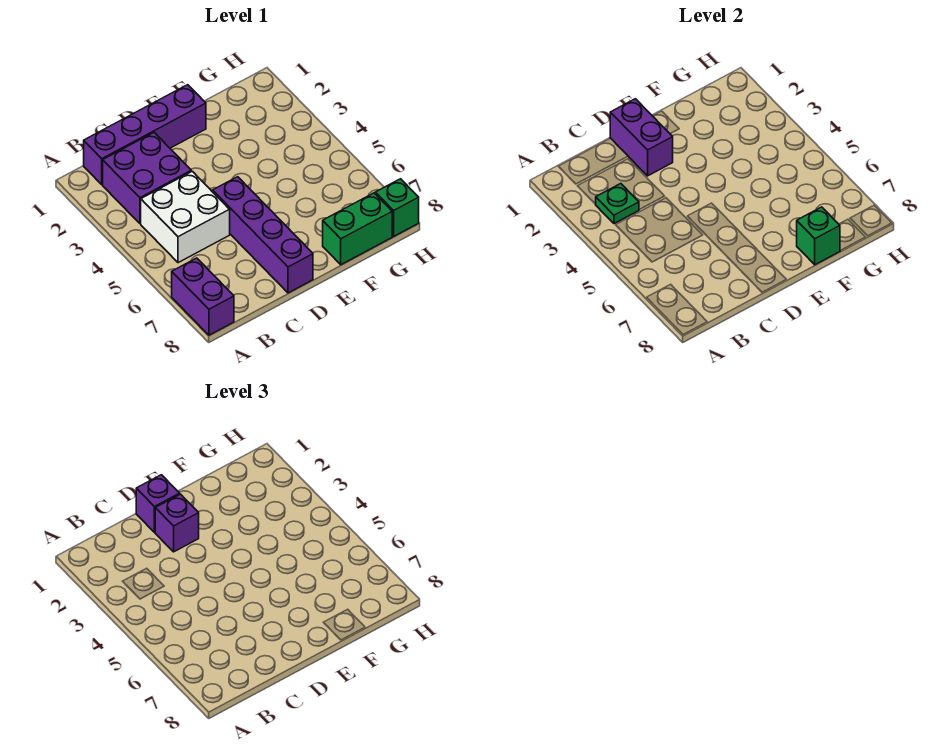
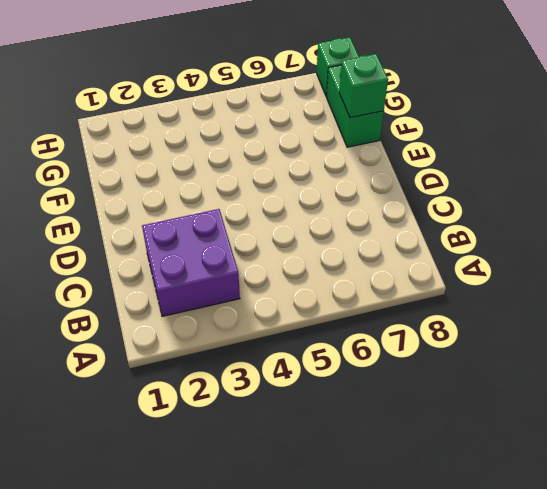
none -> purple 1x2 brick [172,258,234,335]
none -> purple 1x4 brick [84,85,206,184]
none -> white 2x2 brick [141,171,230,263]

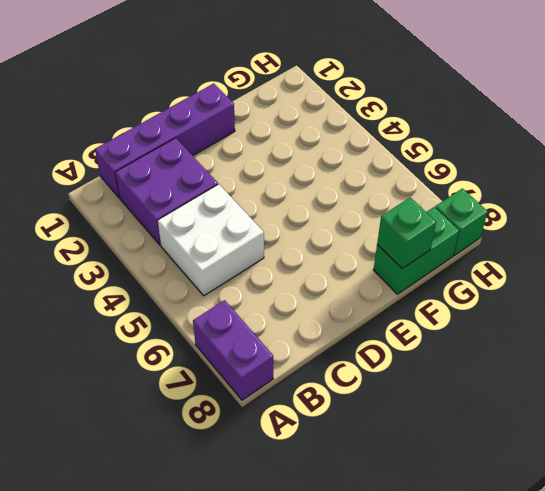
none -> purple 1x4 brick [213,177,313,293]
none -> green 1x1 plate [596,184,639,224]
none -> purple 1x2 brick [610,99,673,176]

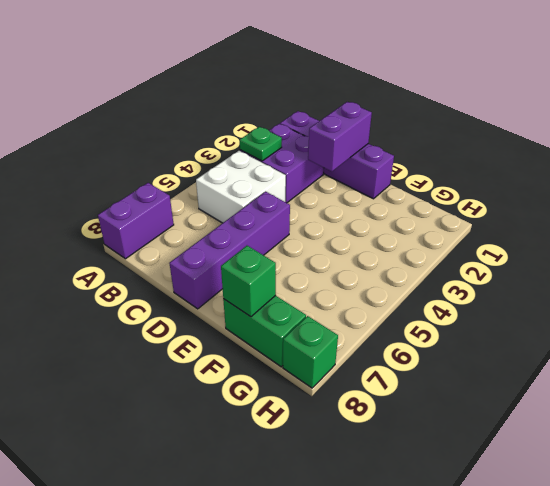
none -> purple 1x1 brick [136,475,180,532]
none -> purple 1x1 brick [155,494,199,552]

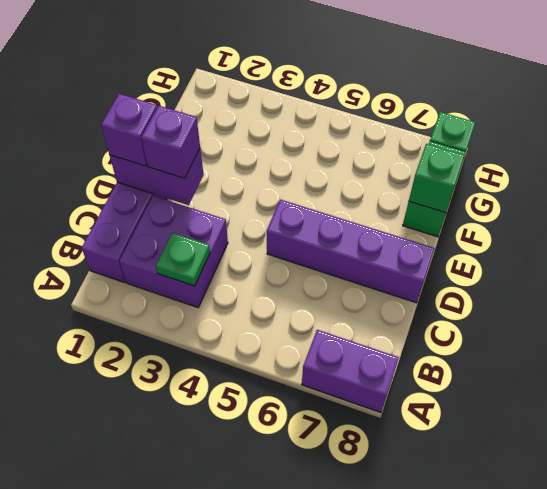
none -> white 2x2 brick [141,171,230,263]

